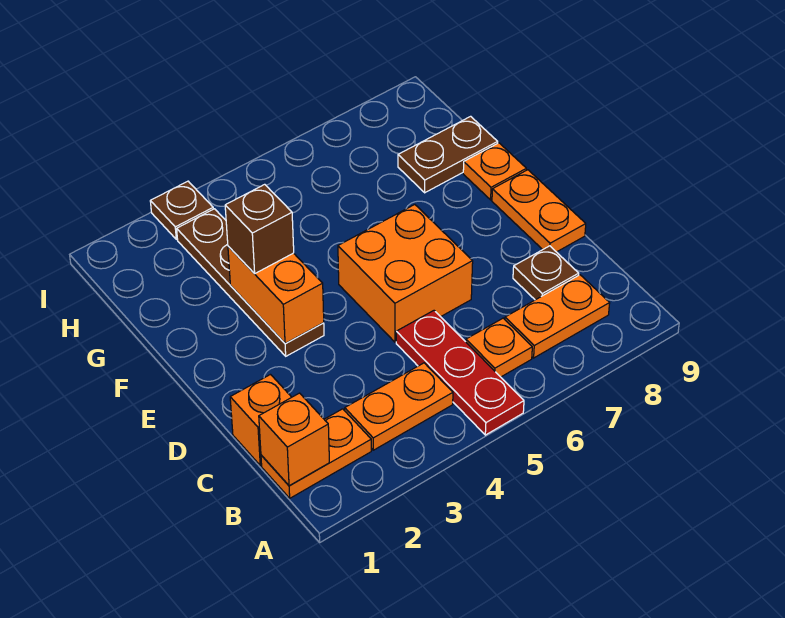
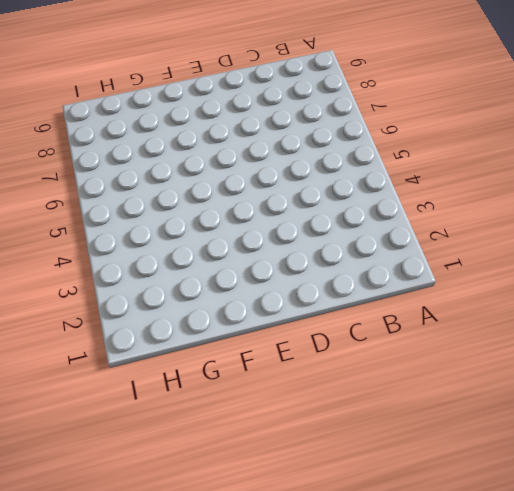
none -> red 1x3 plate [396,311,524,435]
none -> orange 1x2 plate [261,409,371,498]
none -> orange 1x2 plate [345,363,453,450]

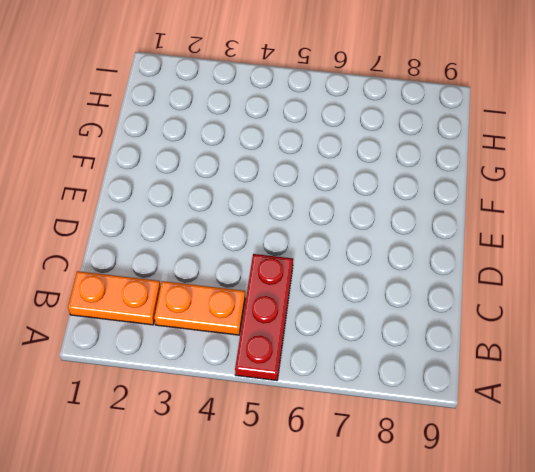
none -> orange 1x1 plate [466,318,532,377]
none -> orange 1x2 plate [505,275,610,358]
none -> orange 1x1 brick [230,375,292,465]

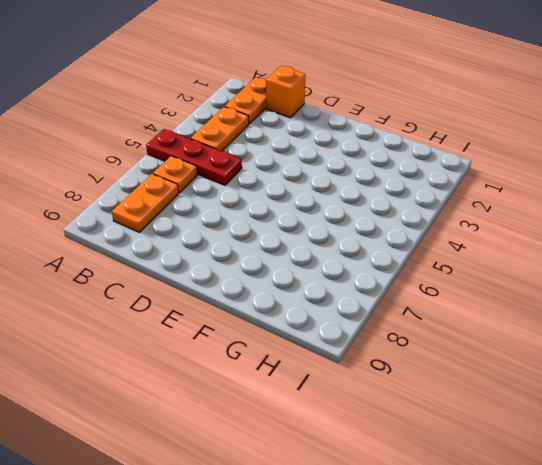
none -> brown 1x1 plate [513,246,579,300]
none -> orange 2x2 brick [338,205,473,342]
none -> orange 1x2 plate [492,170,586,252]

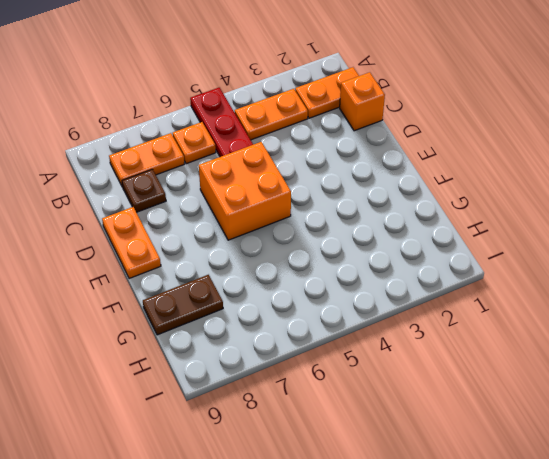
none -> brown 1x4 plate [177,209,324,356]
none -> orange 1x1 plate [463,143,526,200]
none -> brown 1x1 plate [150,181,213,239]

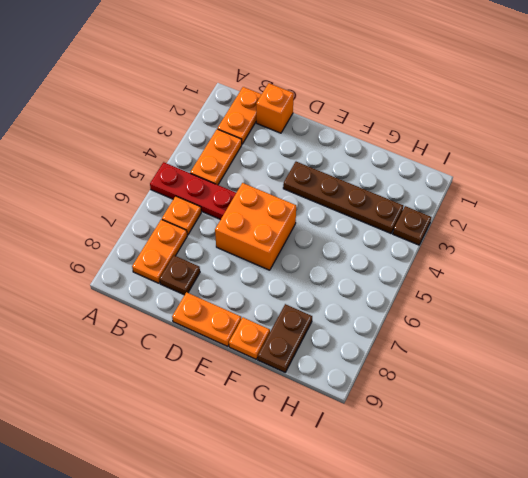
none -> orange 1x1 brick [259,393,329,486]
none -> orange 1x2 brick [228,246,324,344]
none -> brown 1x1 brick [225,184,294,274]

